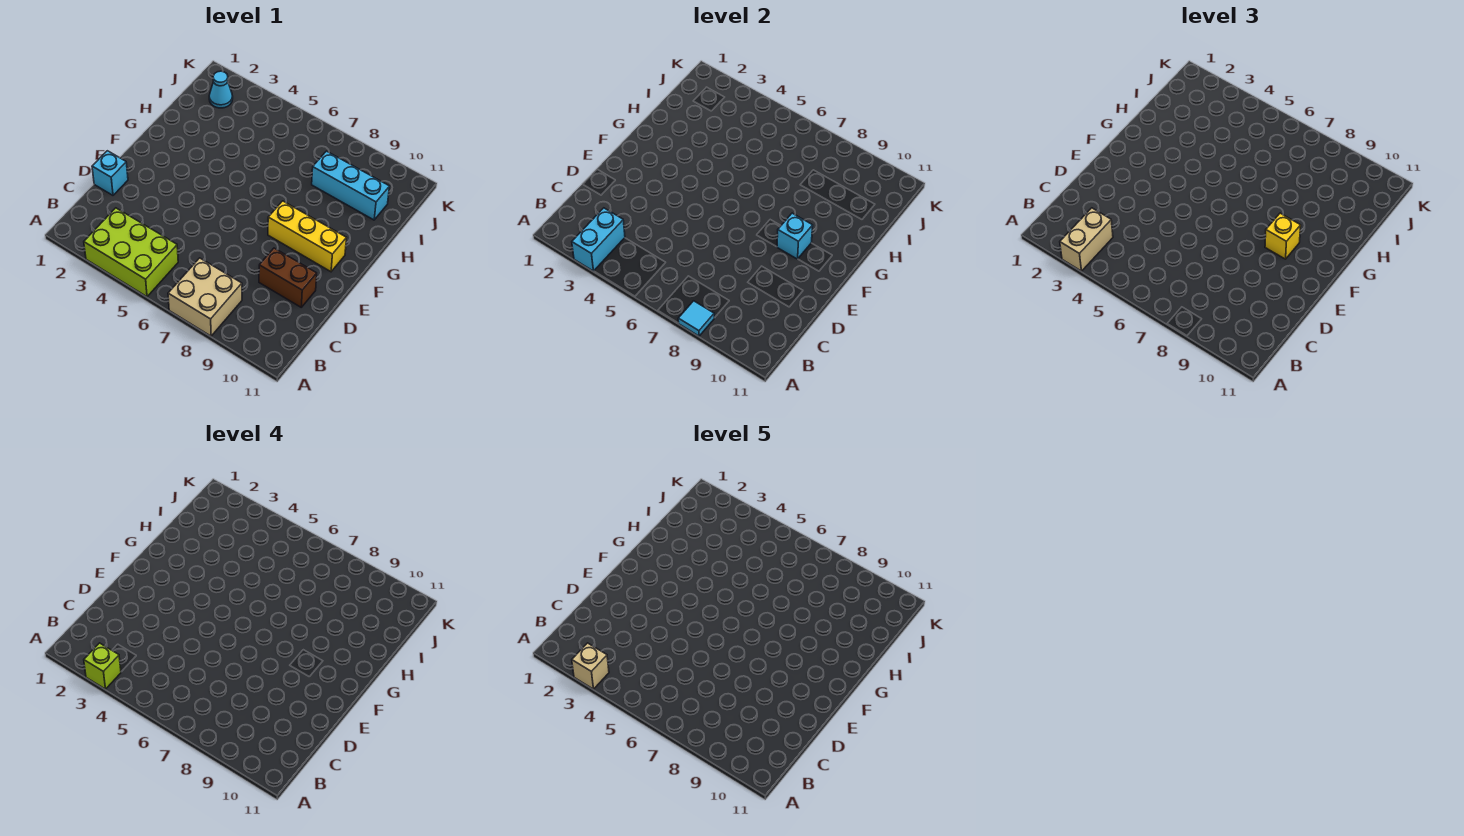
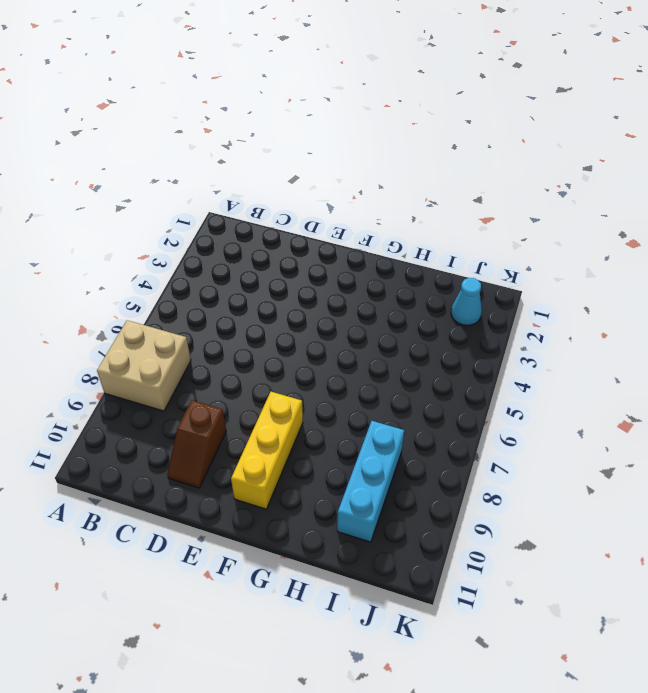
brown 1x2 slope [167,400,226,488] -> brown 1x2 brick [259,248,317,307]
none -> lime 2x3 brick [84,208,178,297]
none -> cyan 1x1 brick [92,151,128,195]
none -> cyan 1x2 brick [572,208,625,271]

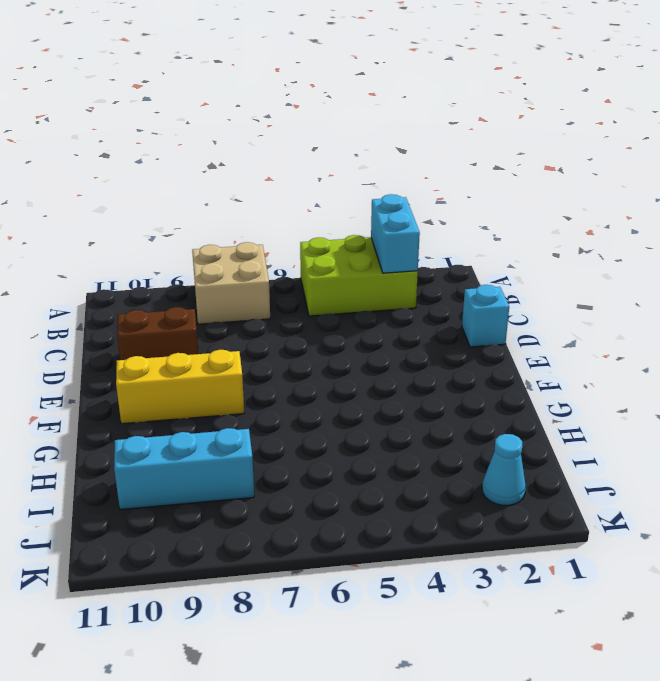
none -> cyan 1x1 tile [678,301,714,336]
none -> cyan 1x1 brick [777,213,813,259]
none -> tan 1x2 brick [1060,208,1113,271]

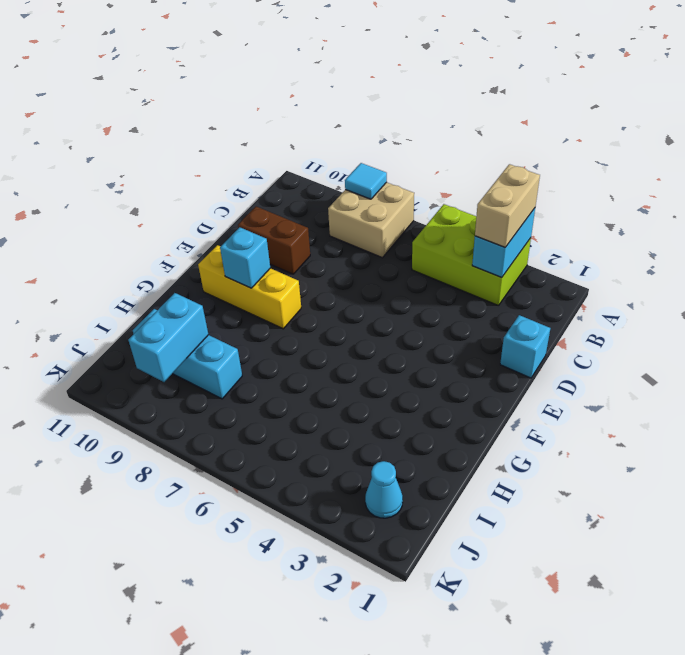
cyan 1x2 brick [128,293,208,382] -> none
none -> yellow 1x1 brick [1265,213,1301,259]
none -> lime 1x1 brick [84,643,121,689]
none -> tan 1x1 brick [572,643,609,689]

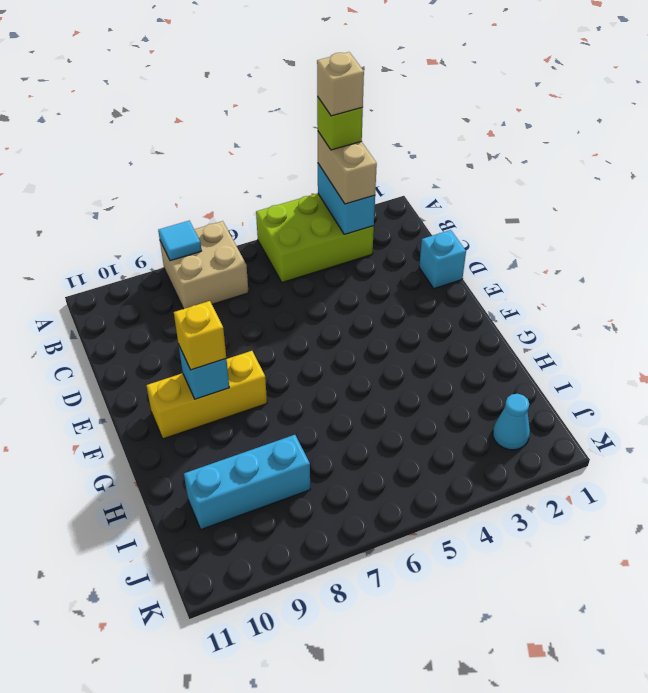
none -> brown 1x2 brick [259,248,317,307]

